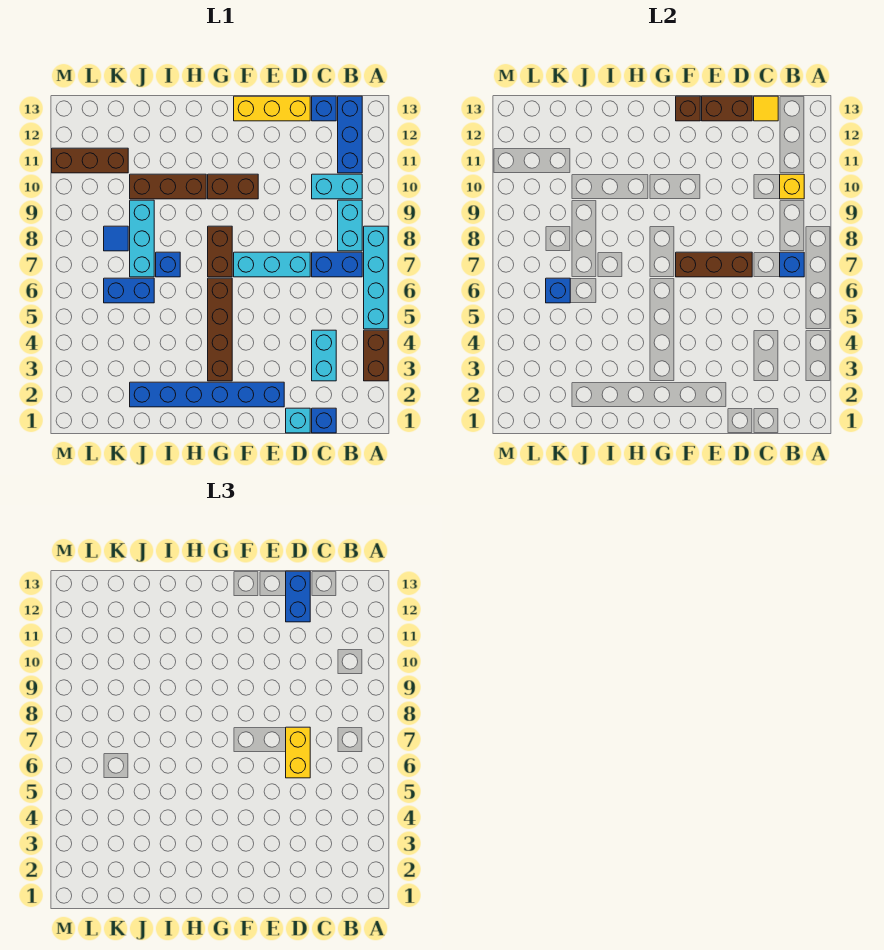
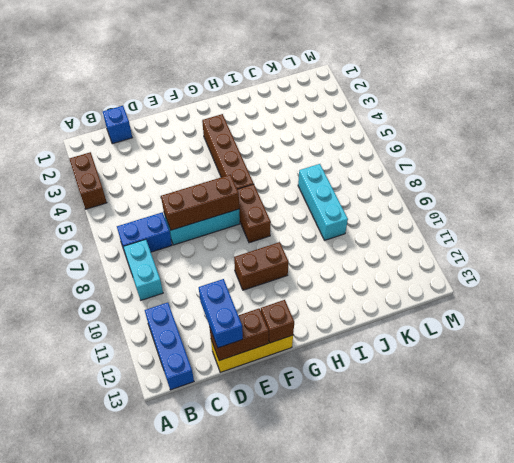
none -> cyan 1x4 brick [364,226,388,329]
none -> cyan 1x2 brick [312,174,362,199]
none -> cyan 1x2 brick [312,330,336,381]
none -> blue 1x1 brick [312,96,336,121]

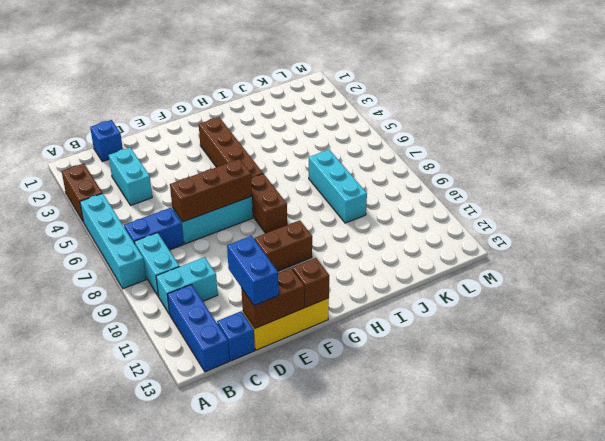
none -> cyan 1x1 brick [286,408,310,433]
none -> blue 1x6 brick [130,382,284,407]
none -> brown 1x3 brick [130,174,206,199]
none -> blue 1x1 brick [156,252,180,277]

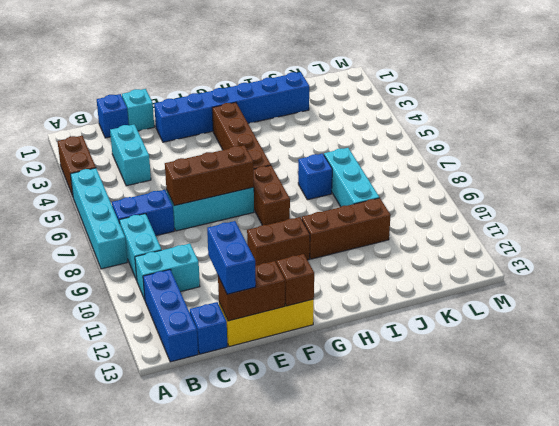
none -> blue 1x2 brick [104,278,154,303]
none -> blue 1x1 tile [104,226,128,251]
none -> brown 1x3 brick [52,148,128,173]
none -> blue 1x1 brick [780,252,804,277]

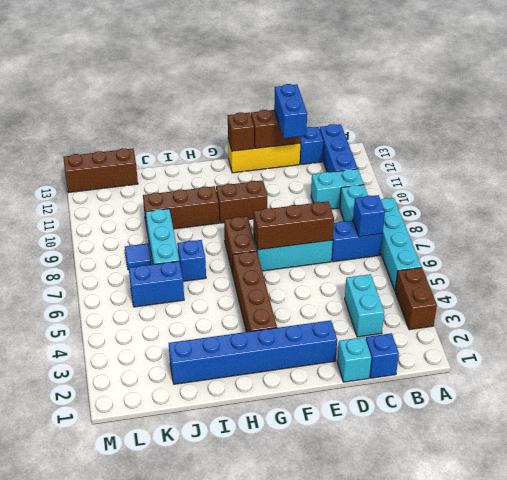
brown 1x3 brick [63,148,138,193] -> brown 1x3 brick moved to [52,148,128,173]
none -> yellow 1x1 brick [780,174,804,199]
none -> yellow 1x1 tile [754,96,778,121]
none -> blue 1x1 brick [546,278,570,303]
none -> yellow 1x2 brick [286,727,310,778]

